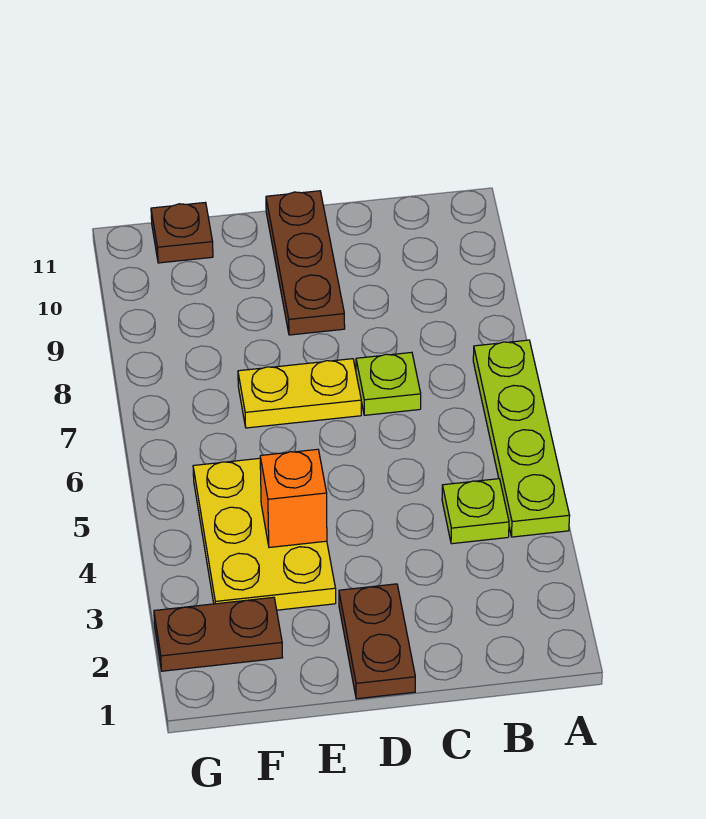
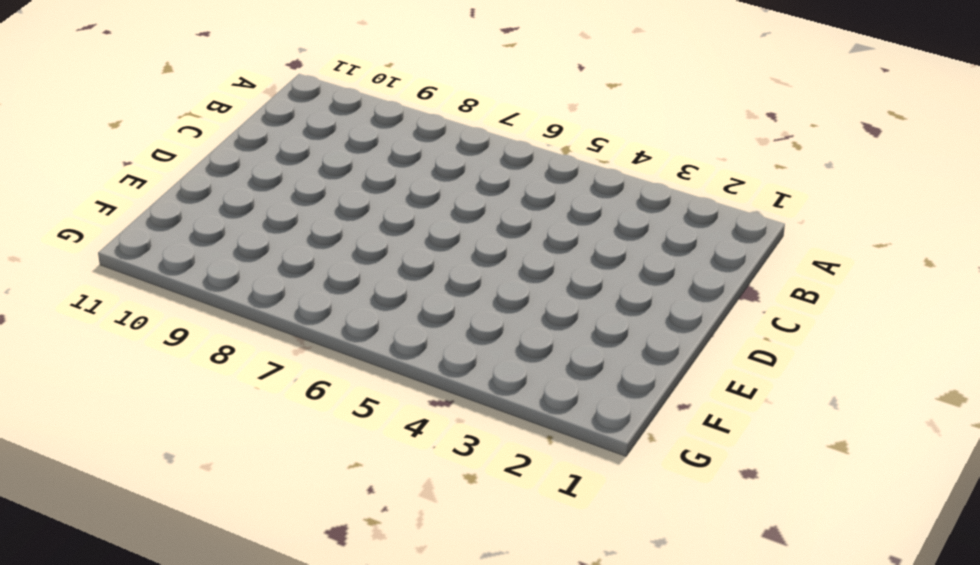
none -> lime 1x4 plate [473,340,570,537]
none -> lime 1x1 plate [442,479,509,544]

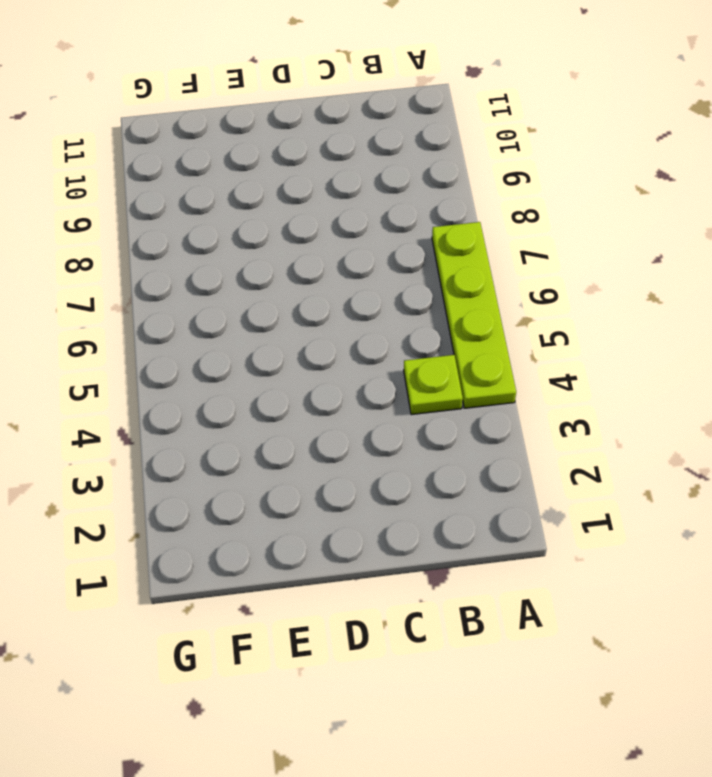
none -> lime 1x1 plate [356,352,421,415]
none -> brown 1x2 plate [339,584,415,699]

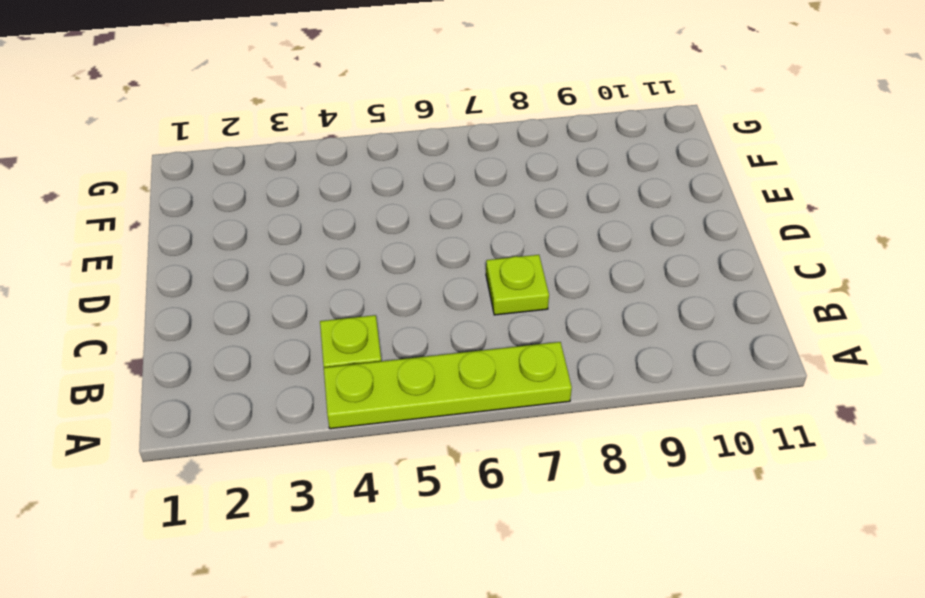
none -> brown 1x2 plate [339,584,415,699]
none -> yellow 1x2 plate [238,359,361,428]

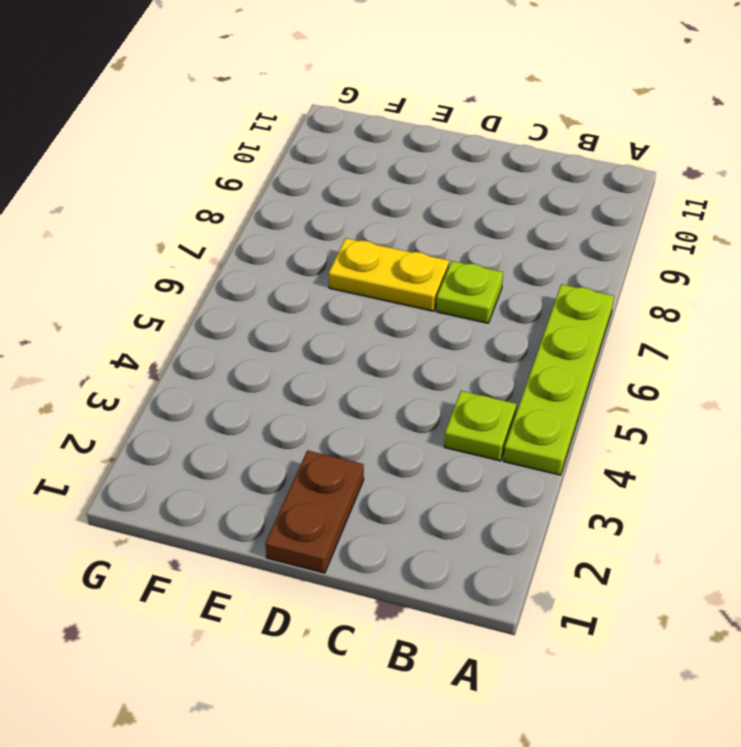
none -> brown 1x3 plate [266,191,345,335]
none -> yellow 2x3 plate [193,458,336,610]

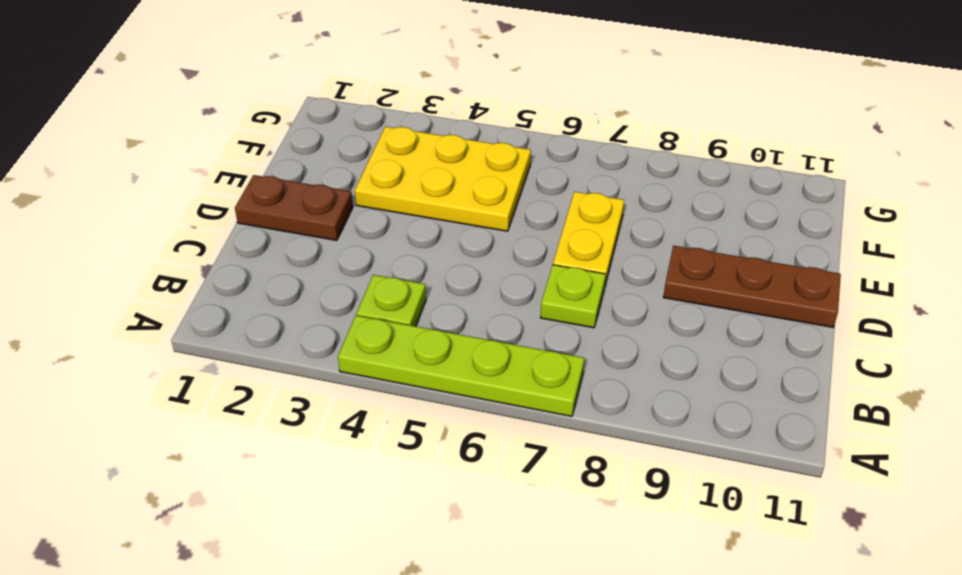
none -> brown 1x2 plate [154,597,283,671]
none -> brown 1x1 plate [151,203,213,263]

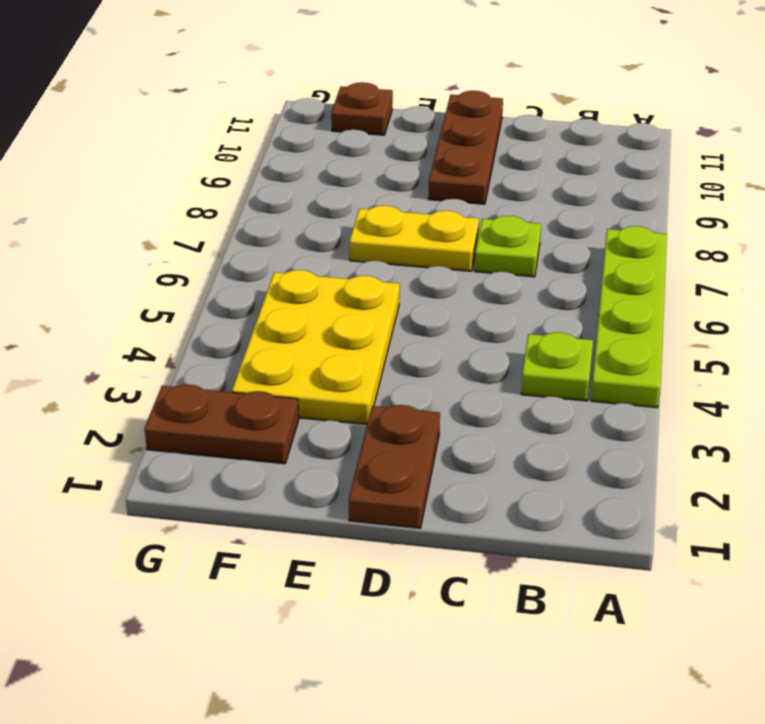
none -> orange 1x1 brick [260,449,327,547]

